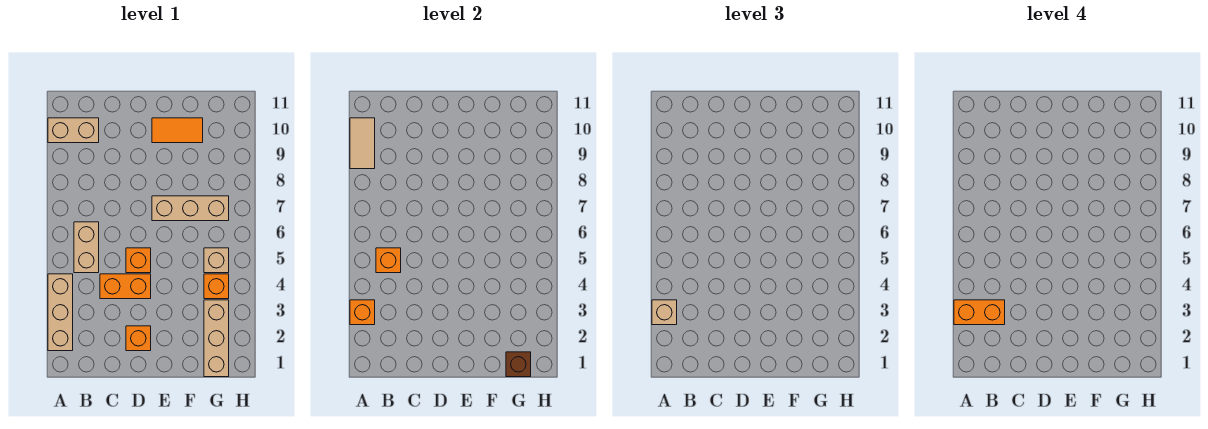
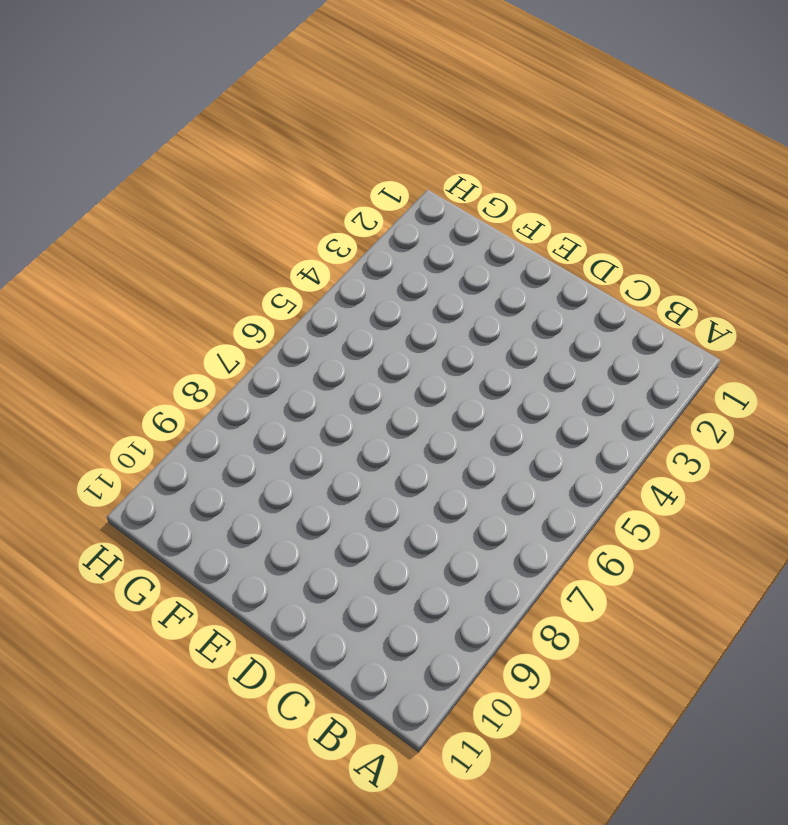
none -> tan 1x3 brick [48,274,73,351]
none -> tan 1x2 brick [48,118,99,143]
none -> tan 1x2 brick [74,222,99,273]

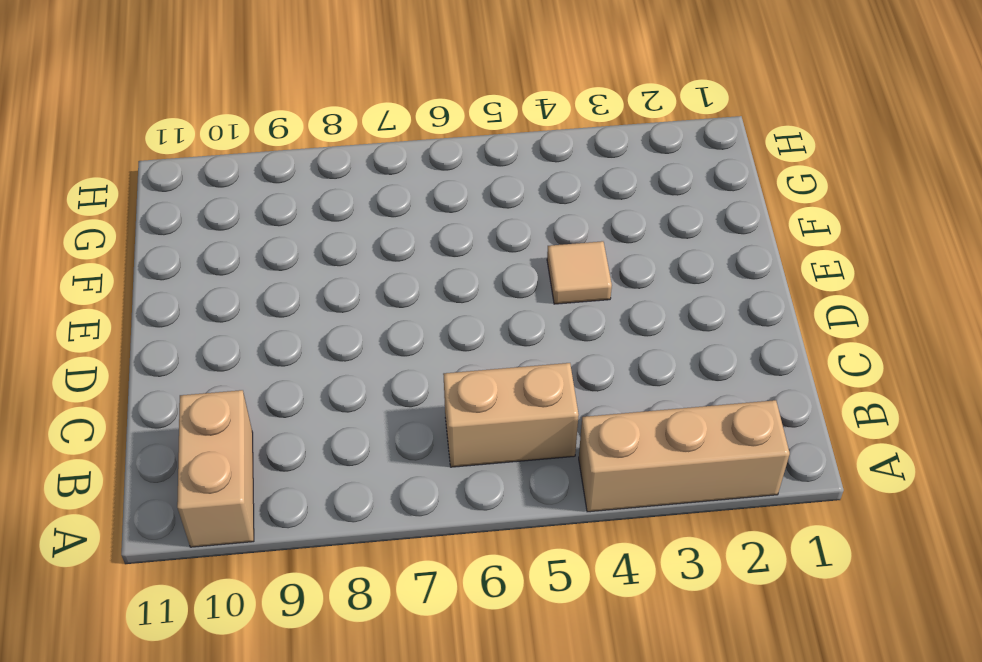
tan 1x1 tile [547,241,612,304] -> none
none -> orange 1x2 brick [100,274,151,299]
none -> orange 1x1 brick [126,326,151,351]
none -> orange 1x1 brick [126,248,151,273]

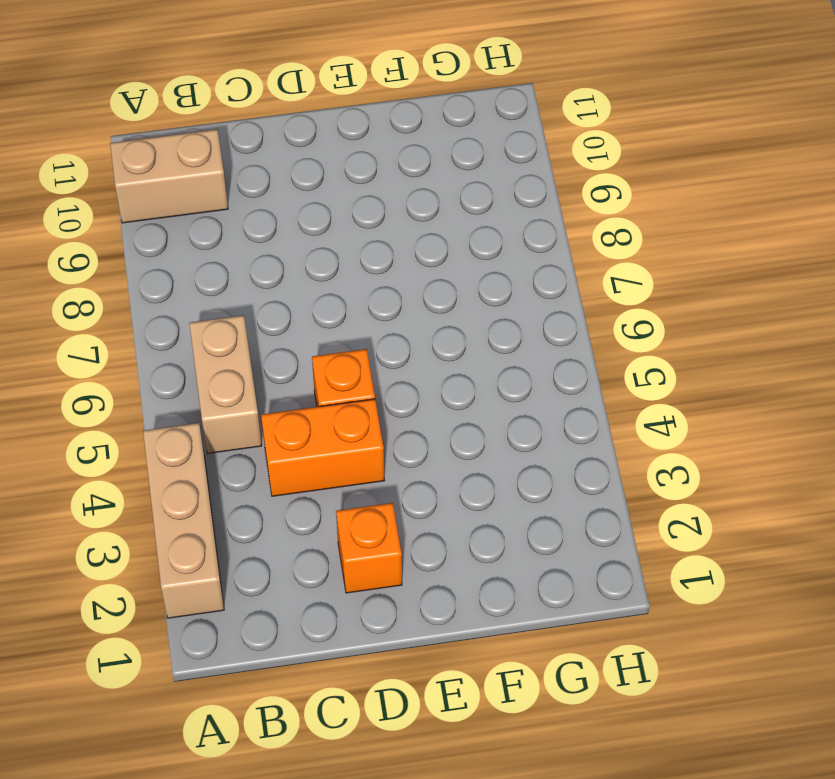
none -> tan 1x3 brick [152,196,229,221]
none -> orange 1x2 tile [152,118,203,143]
none -> tan 1x3 brick [204,300,229,377]

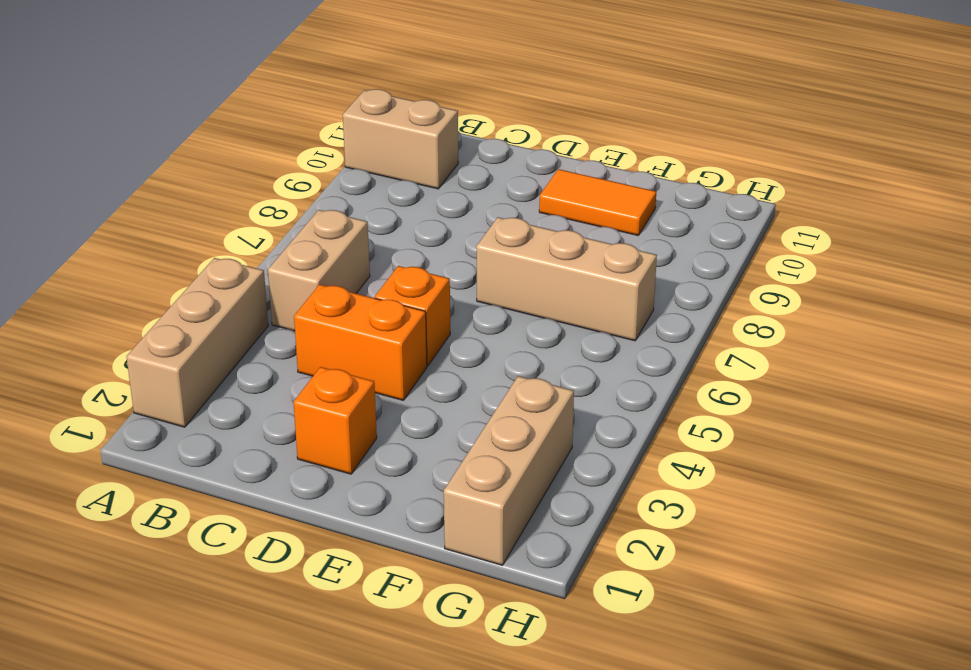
none -> orange 1x1 brick [204,274,229,299]
none -> tan 1x1 brick [204,248,229,273]
none -> orange 1x1 brick [350,300,375,325]

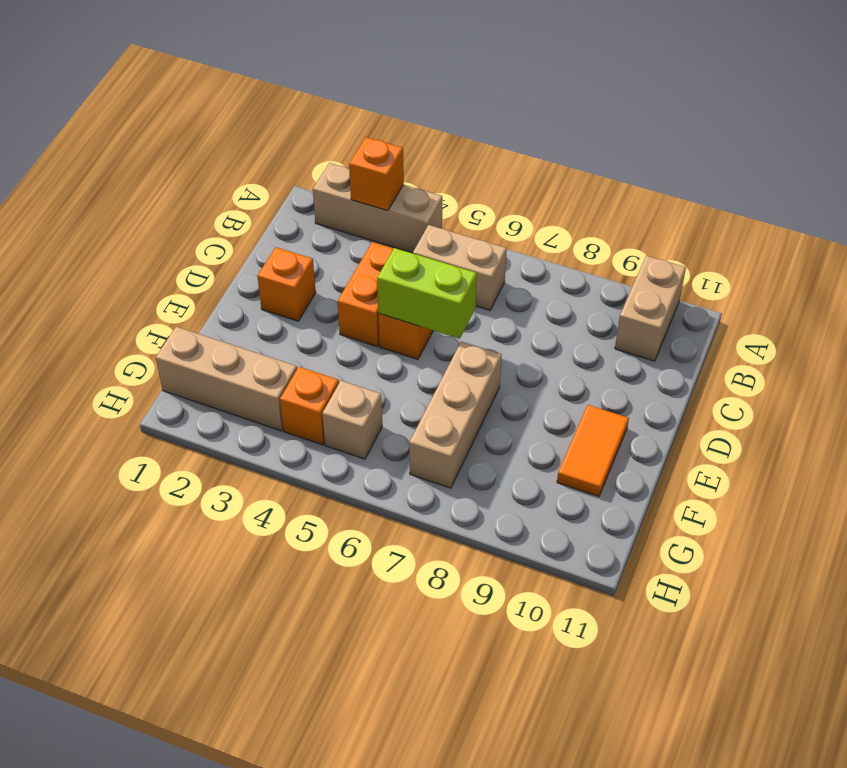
lime 1x2 brick [377,248,477,339] -> none
none -> tan 1x2 tile [350,118,375,169]
none -> orange 1x1 brick [376,248,401,273]
none -> brown 1x1 brick [506,352,531,377]

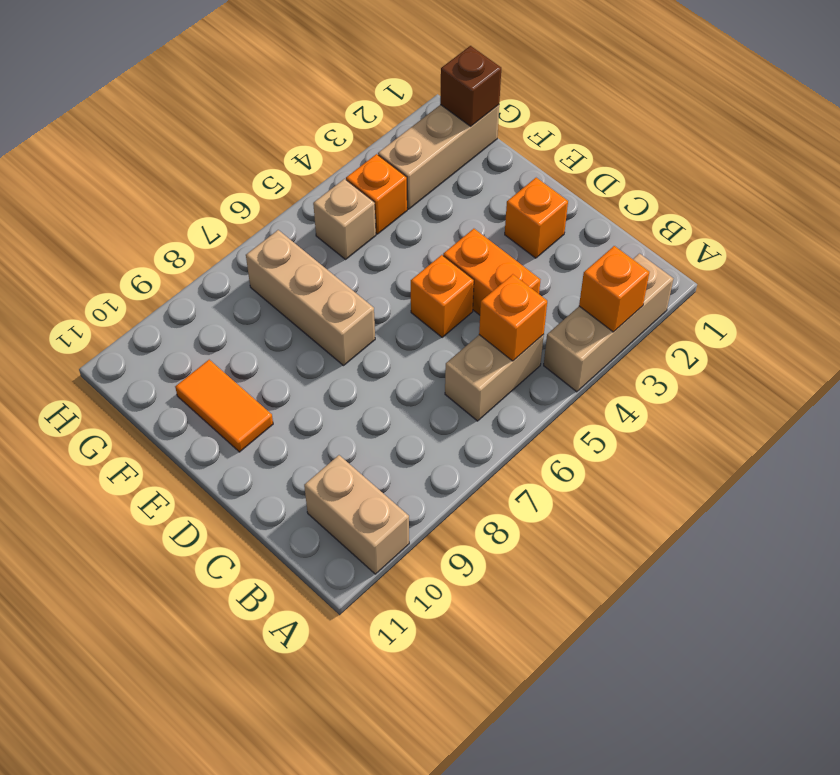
none -> tan 1x2 tile [350,118,375,169]
none -> tan 1x1 brick [652,300,677,325]
none -> orange 1x2 brick [954,300,1005,325]

